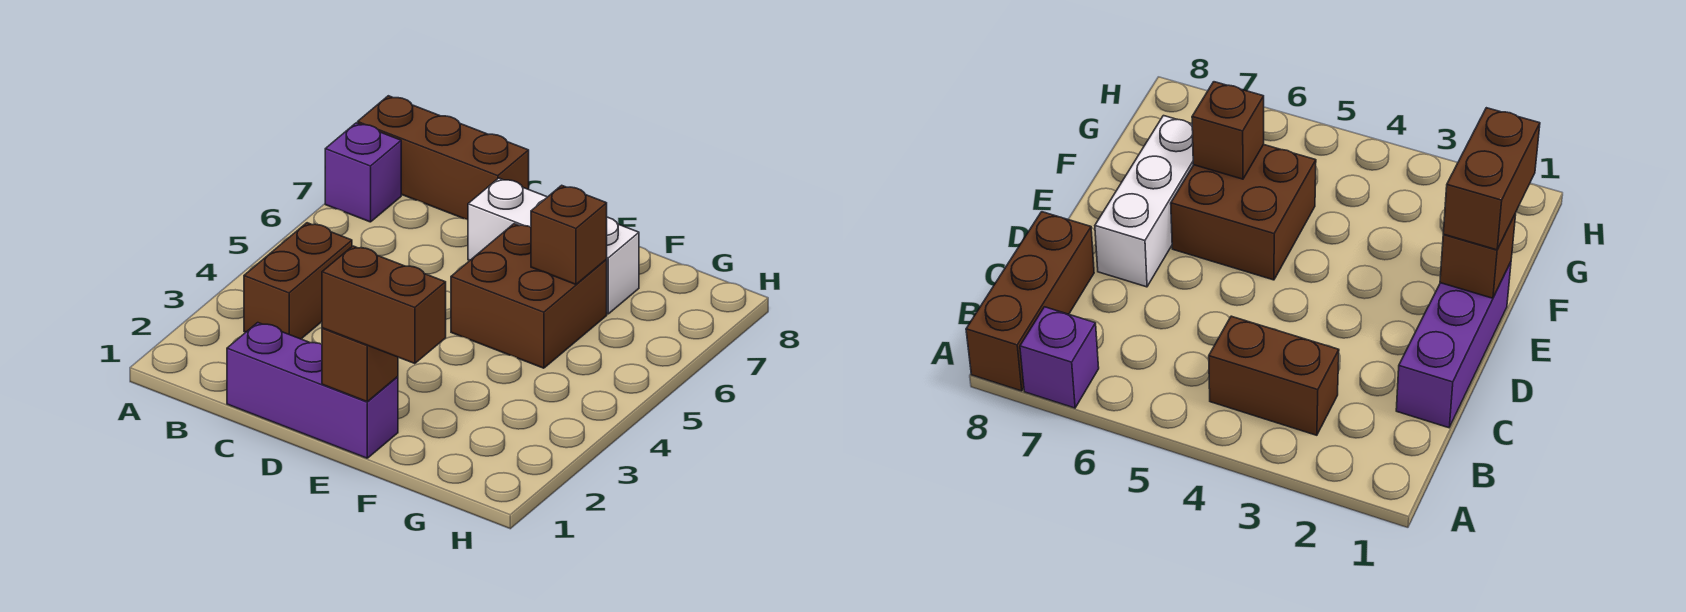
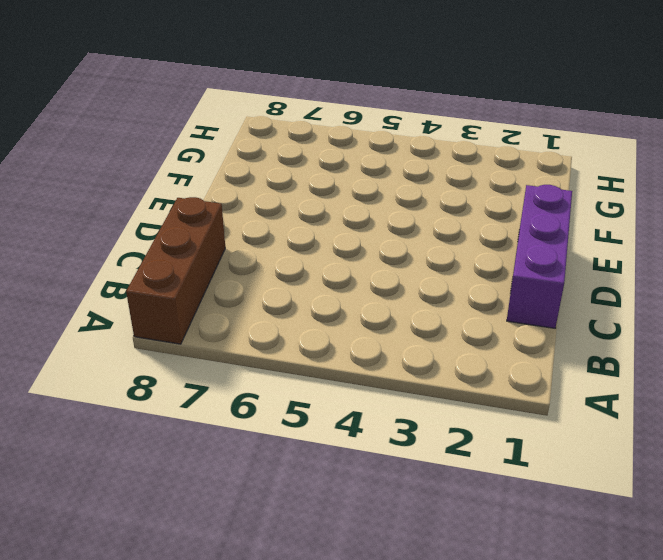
none -> purple 1x1 brick [325,123,401,222]
none -> brown 1x2 brick [244,223,352,339]

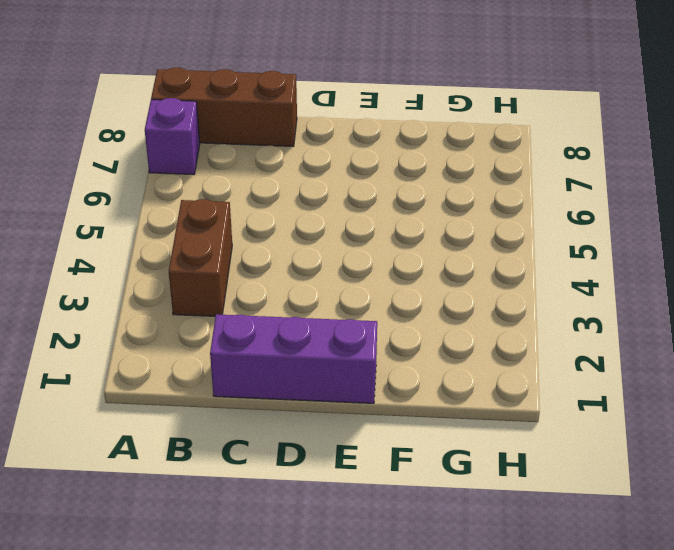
none -> white 1x3 brick [468,178,639,314]
none -> brown 2x2 brick [451,224,607,368]

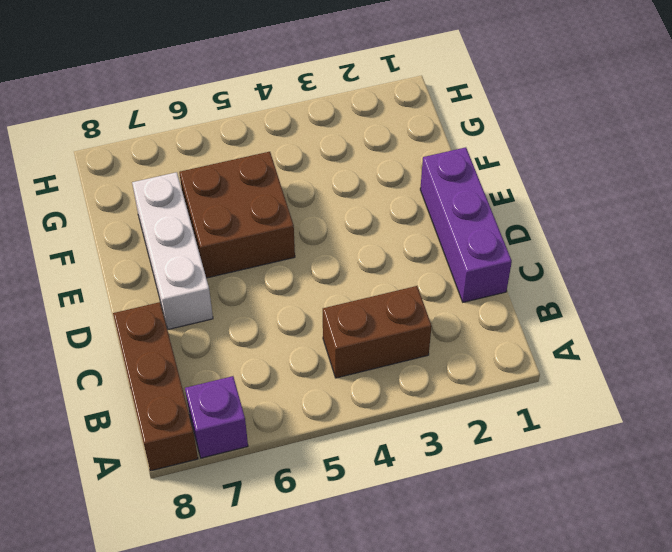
none -> brown 1x1 brick [322,328,398,402]
none -> brown 1x1 brick [531,185,607,284]

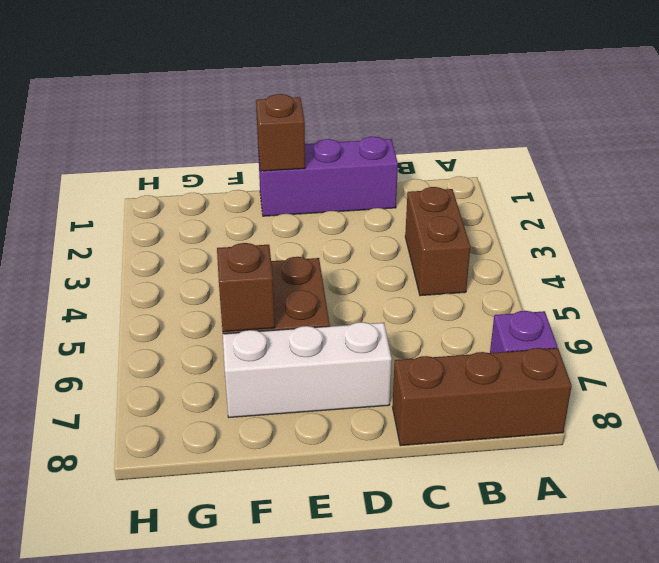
none -> brown 1x2 brick [322,246,446,364]

